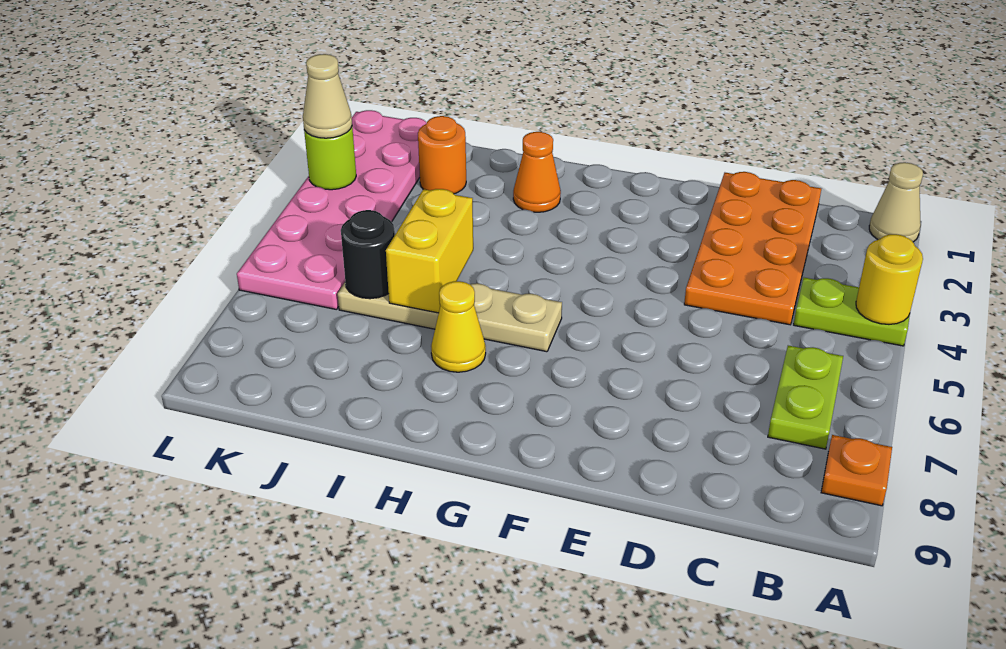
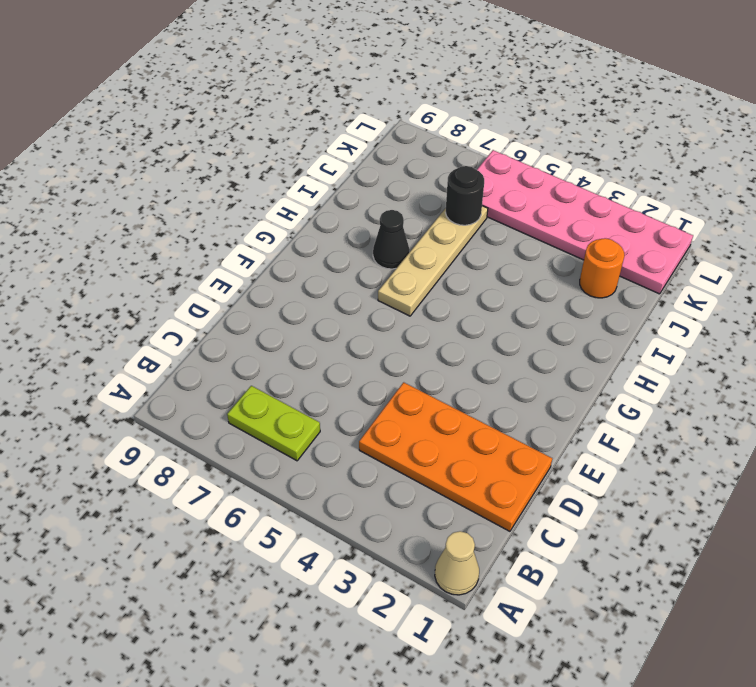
black 1x1 cone [373,210,410,269] -> yellow 1x1 cone [431,281,486,372]
none -> lime 1x2 plate [794,278,910,346]
none -> orange 1x1 plate [821,435,892,506]
none -> orange 1x1 cone [513,132,561,212]

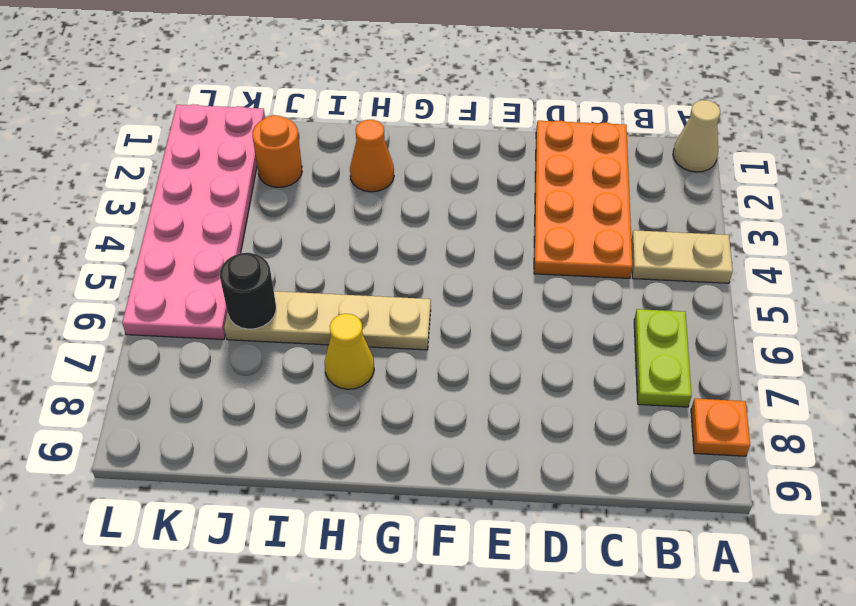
tan 1x2 plate [631,230,733,283] -> lime 1x2 plate [794,278,910,346]
none -> yellow 1x1 round brick [856,234,923,324]
none -> yellow 1x2 brick [386,189,473,313]
none -> lime 1x1 round brick [304,127,356,190]

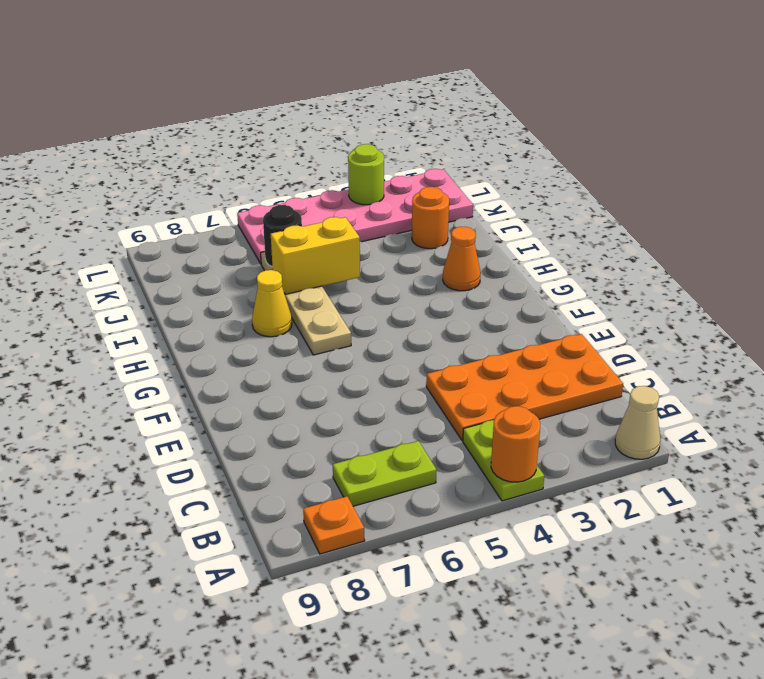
orange 1x1 round brick [491,406,540,482] -> yellow 1x1 round brick [856,234,923,324]
none -> tan 1x1 cone [303,54,352,138]

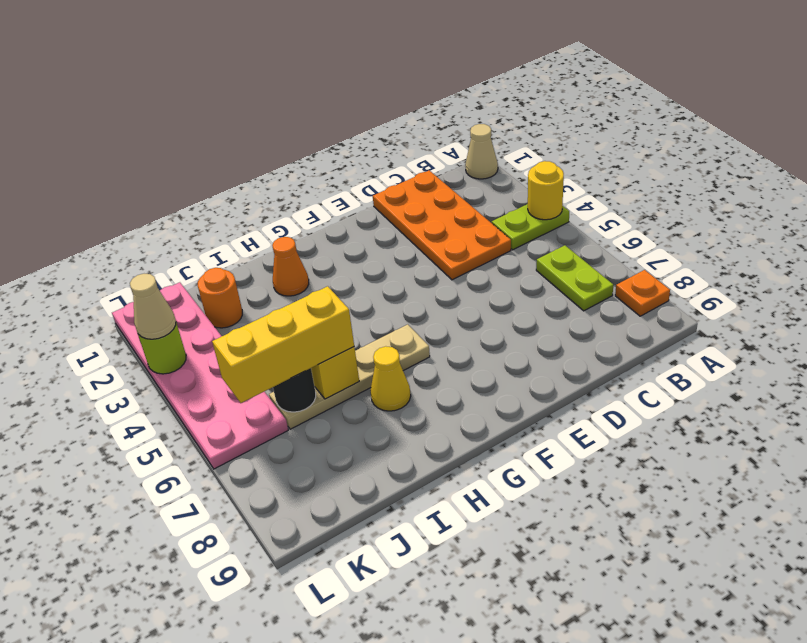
yellow 1x3 brick [212,286,354,403] -> none

